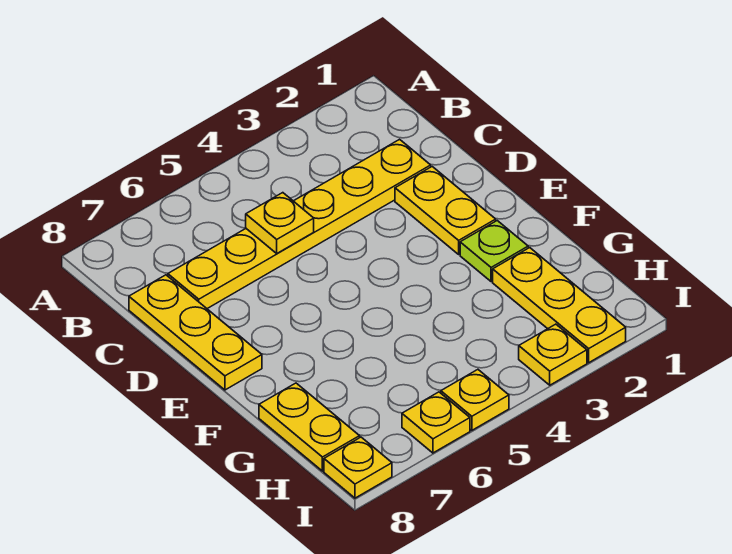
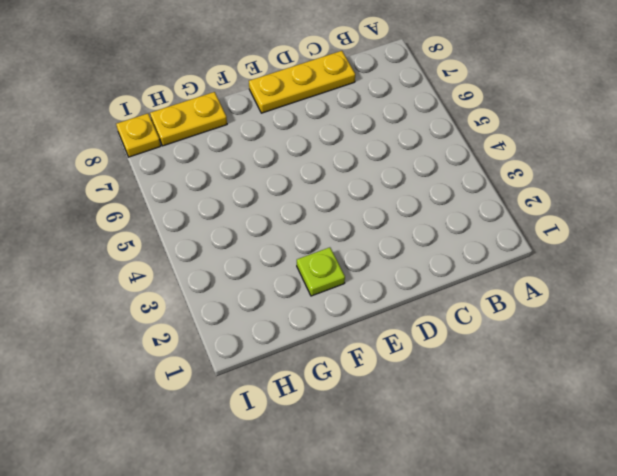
none -> yellow 1x6 plate [168,139,431,309]
none -> yellow 1x2 plate [395,167,496,254]

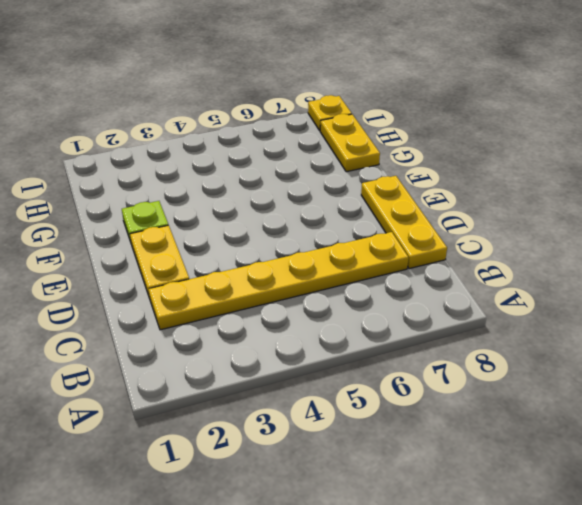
none -> yellow 1x3 plate [493,248,626,363]
none -> yellow 1x1 plate [519,324,587,385]

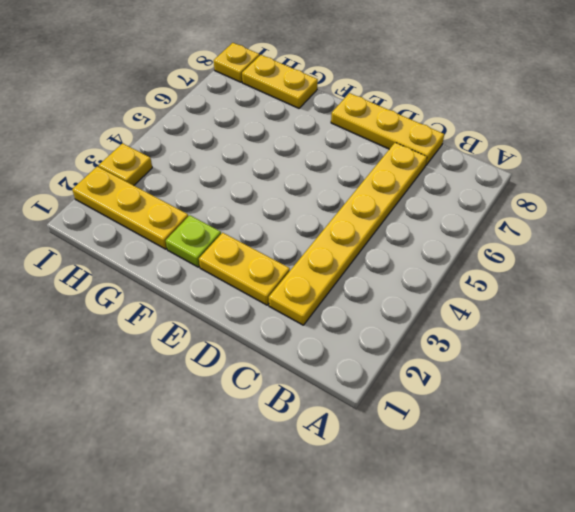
none -> yellow 1x1 plate [441,370,509,430]
none -> yellow 1x1 plate [402,392,470,453]

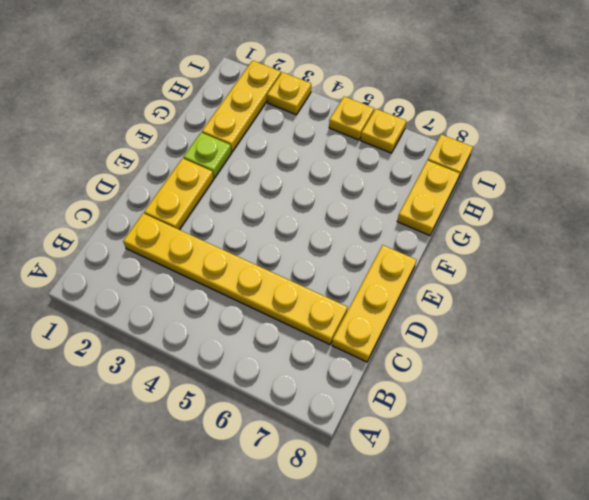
none -> yellow 1x1 plate [246,193,314,253]

